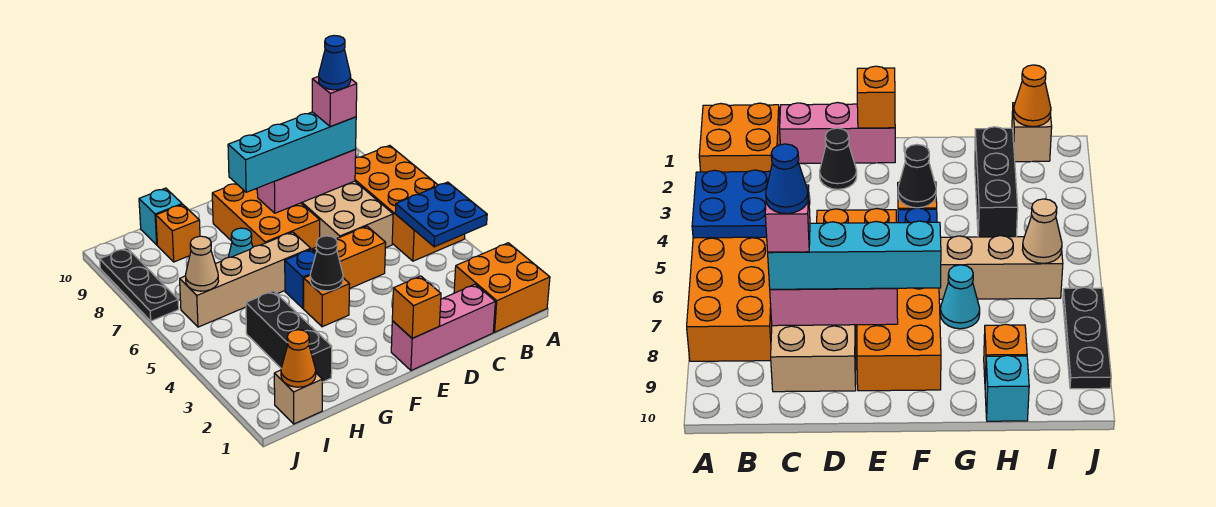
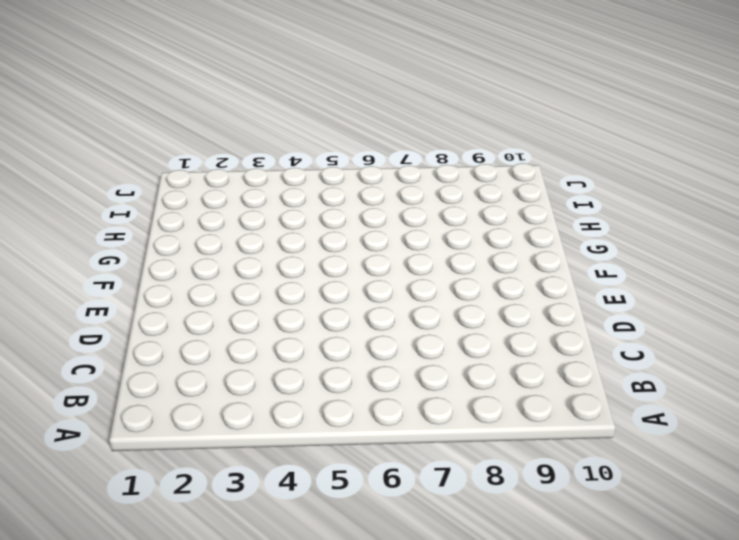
none -> orange 2x2 brick [454,243,550,332]
none -> orange 2x4 brick [355,145,465,261]
none -> pink 1x3 brick [391,284,495,370]

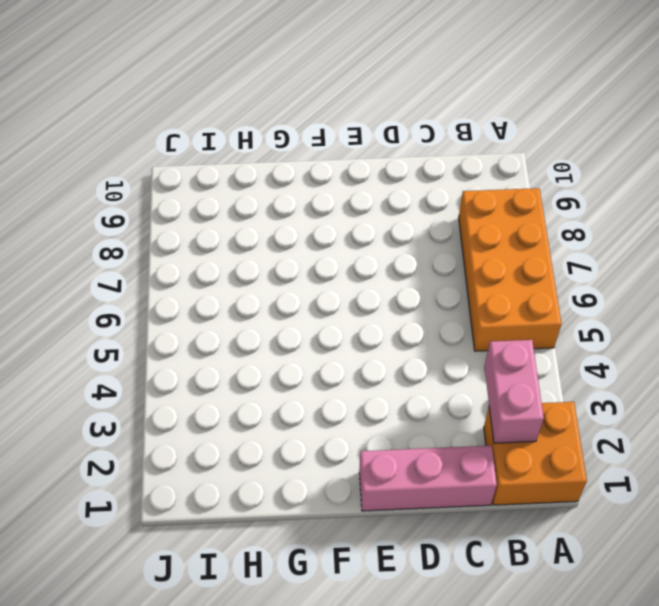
pink 1x2 brick [484,340,544,443] -> none
none -> tan 2x4 brick [301,181,393,248]
none -> black 1x1 cone [820,128,857,189]
none -> orange 1x2 brick [313,226,386,289]

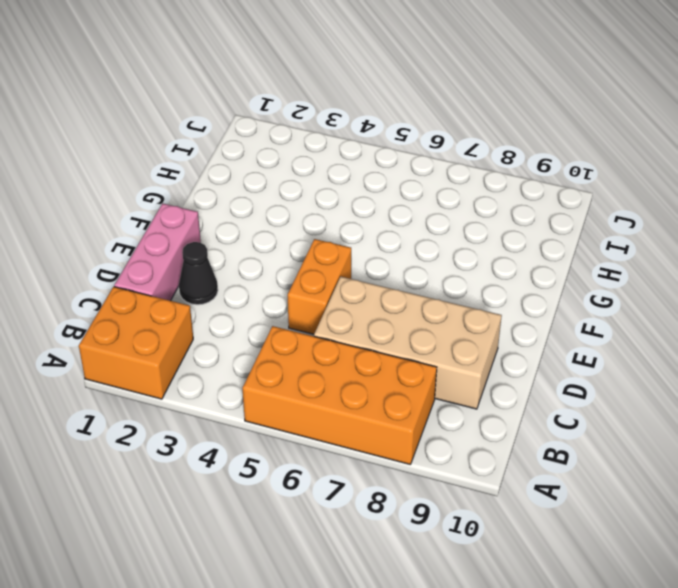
none -> orange 2x3 brick [212,184,320,250]
none -> orange 1x1 brick [304,276,350,327]
none -> blue 1x1 brick [285,249,316,308]

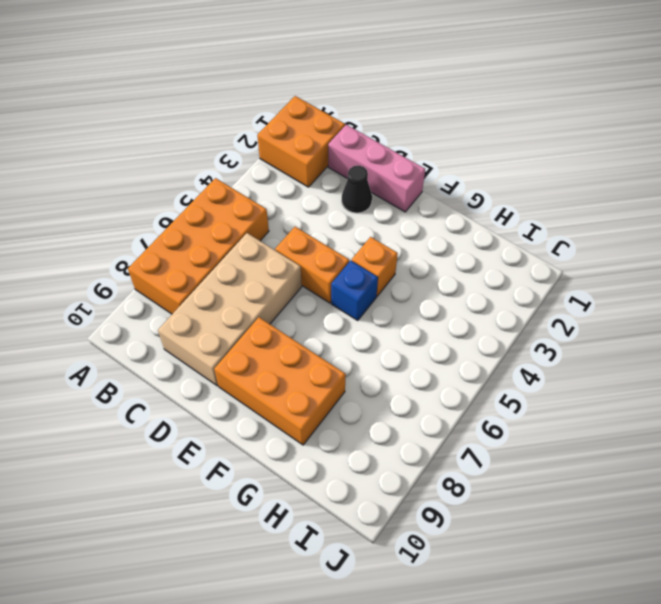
orange 2x3 brick [214,317,346,445] -> orange 2x3 brick turned to [212,184,320,250]
none -> tan 1x4 brick [180,232,311,327]
none -> cyan 1x1 cone [229,228,253,257]
none -> black 1x3 brick [246,291,332,382]

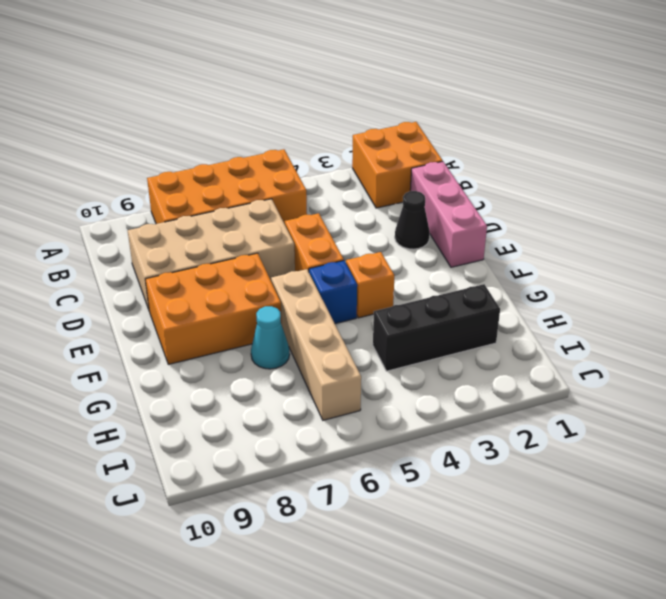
none -> orange 1x1 brick [156,204,200,262]
none -> cyan 1x1 brick [139,188,182,245]
none -> tan 1x1 brick [274,370,322,424]

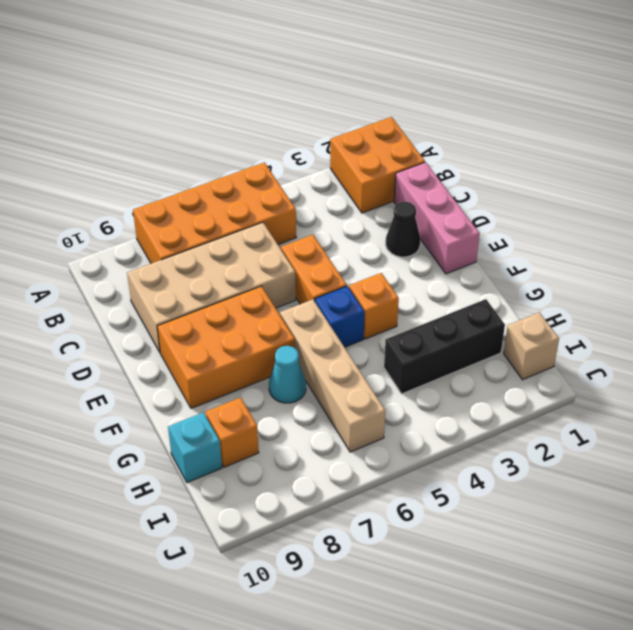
none -> black 1x3 plate [100,248,179,321]
none -> blue 2x2 plate [395,182,487,247]
none -> pink 1x3 brick [257,150,356,213]

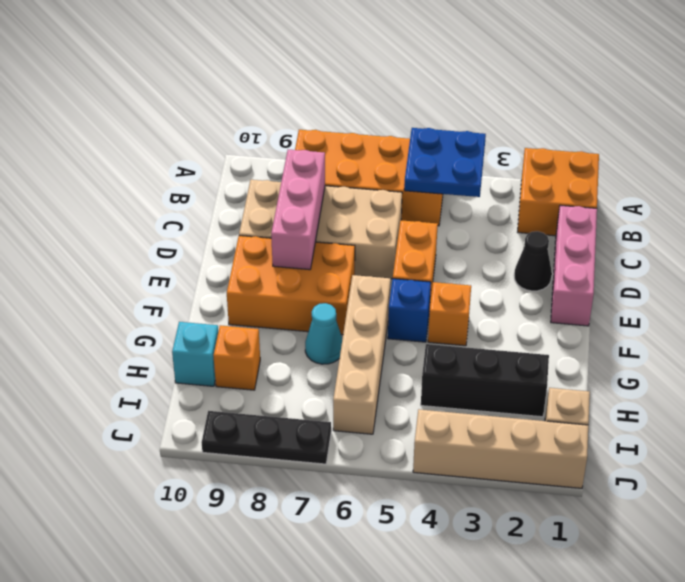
tan 1x4 brick [413,409,588,488] -> none
none -> orange 1x1 brick [392,276,441,338]
none -> black 1x1 cone [310,236,343,291]
none -> orange 1x1 cone [281,330,316,387]

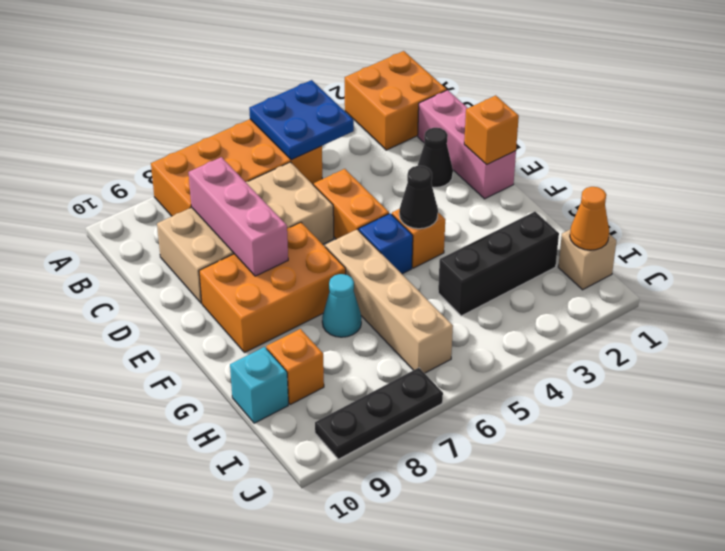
none -> tan 1x1 cone [185,236,218,291]
none -> cyan 1x4 brick [228,112,356,192]
none -> pink 1x1 brick [312,76,357,127]

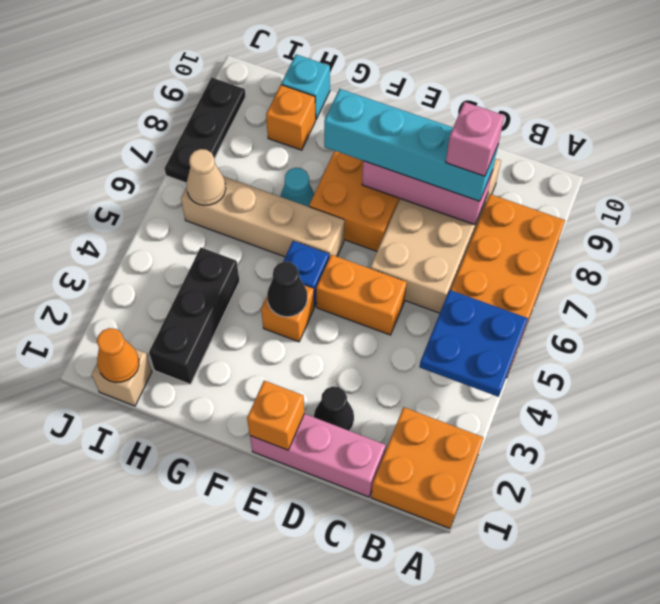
none -> blue 1x1 cone [319,36,351,90]

